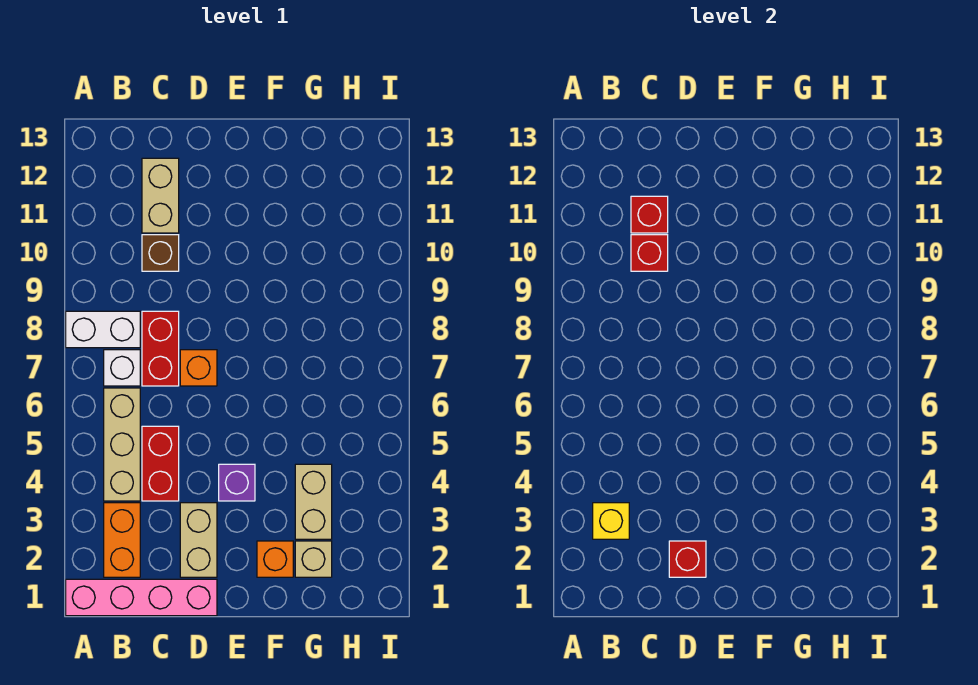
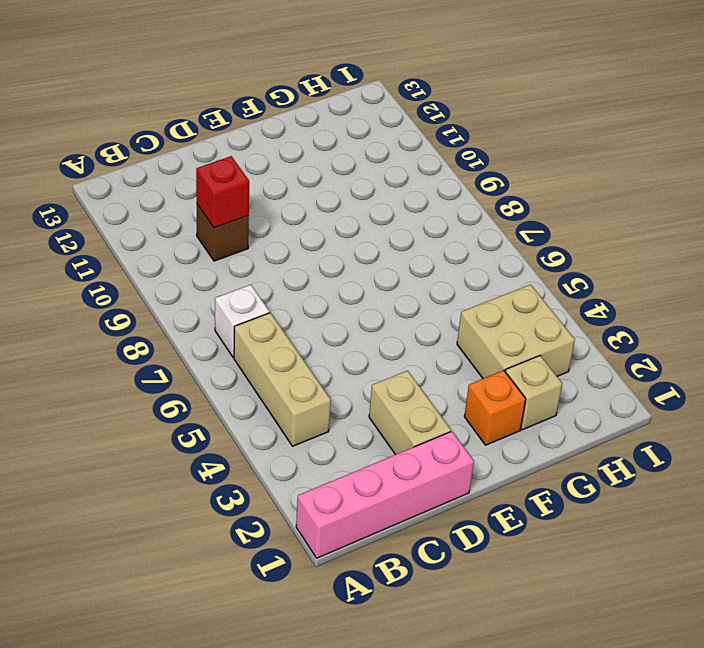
tan 2x2 brick [457,285,575,379] -> tan 1x2 brick [295,464,332,539]
none -> white 1x2 brick [66,311,140,348]
none -> orange 1x2 brick [104,503,140,577]
none -> red 1x2 brick [142,426,179,501]

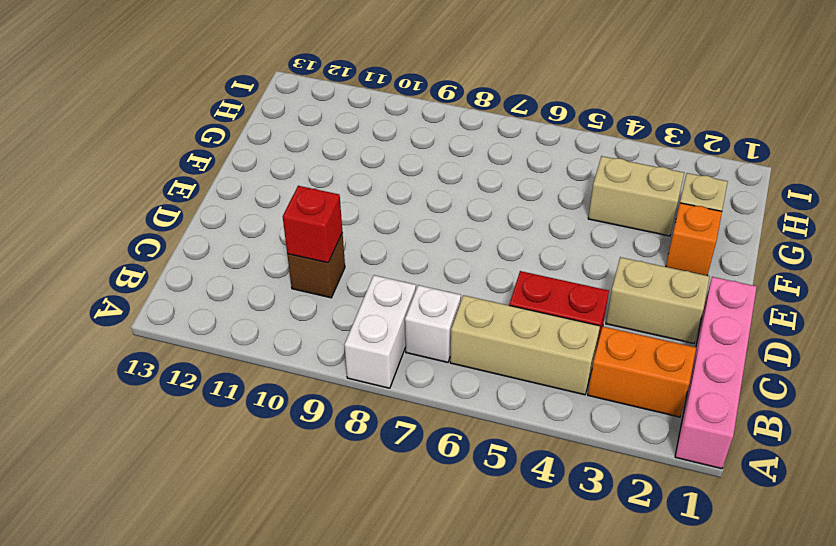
none -> red 1x2 brick [142,311,179,386]
none -> tan 1x2 brick [142,158,179,233]
none -> orange 1x1 brick [180,350,217,386]

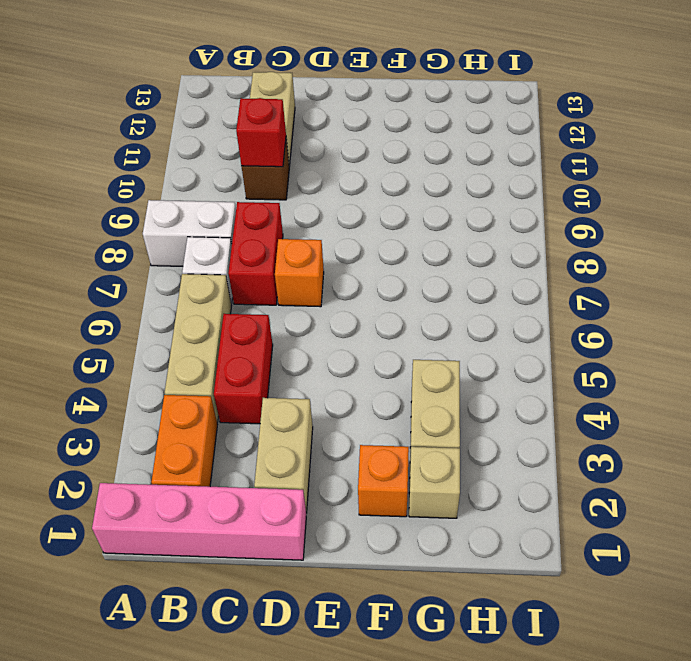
none -> purple 1x1 brick [219,464,255,501]
none -> yellow 1x1 brick [593,503,629,539]
none -> red 1x1 brick [631,196,668,233]

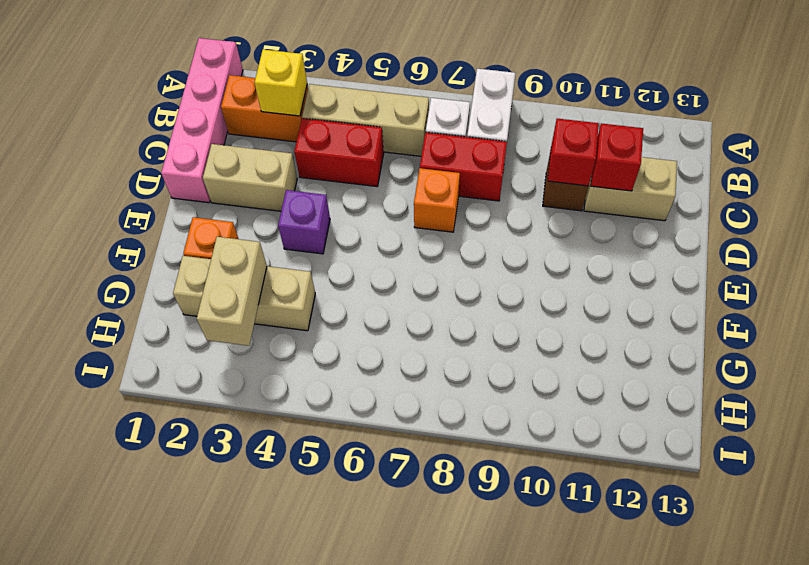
tan 1x2 brick [197,237,267,346] -> none
none -> red 1x1 brick [669,541,706,577]

